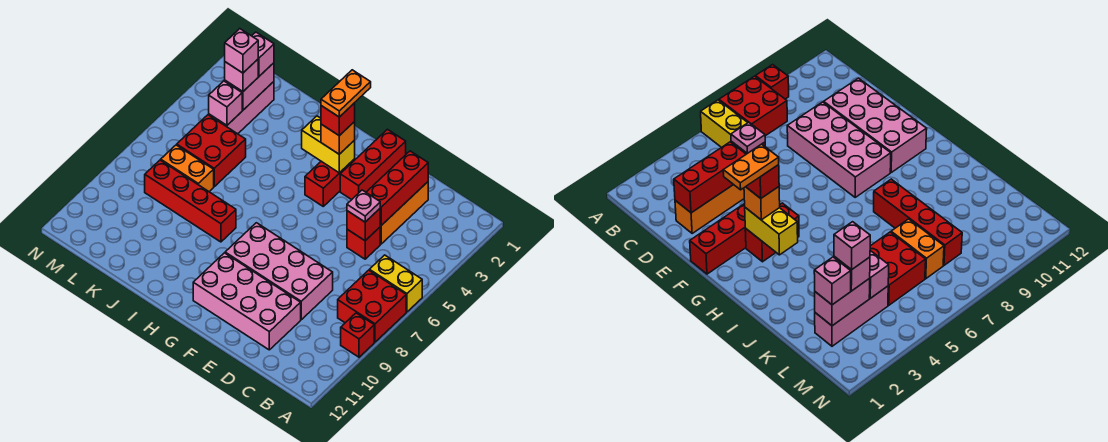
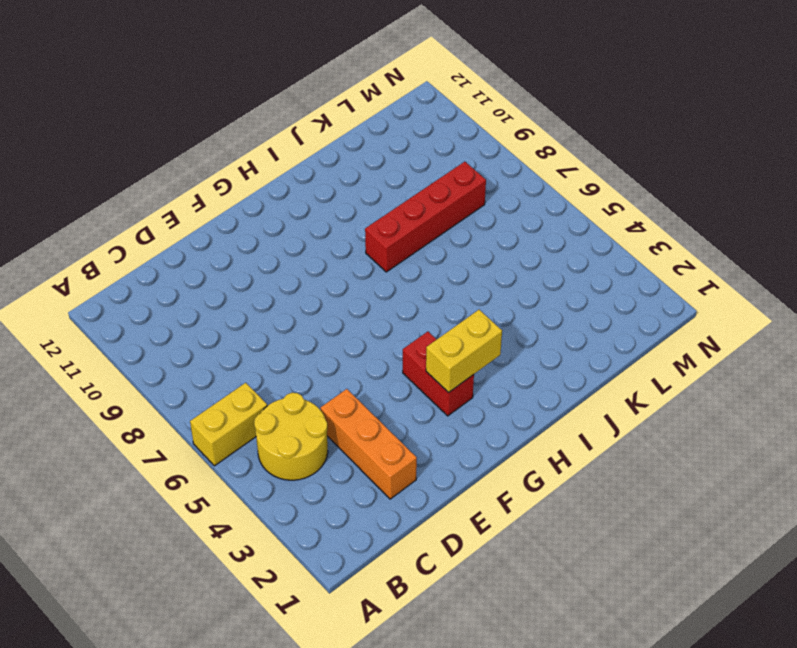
yellow 2x2 round brick [254,393,328,480] -> none
none -> red 2x2 brick [338,270,406,342]
none -> red 1x1 brick [341,313,374,357]
none -> red 1x1 brick [347,227,380,259]

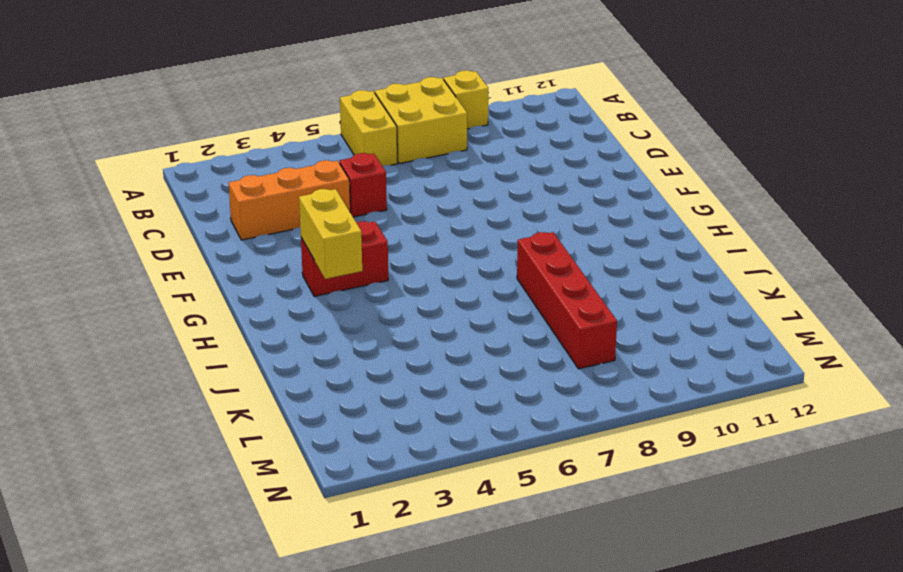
yellow 2x2 brick [375,77,467,164] -> red 2x2 brick [338,270,406,342]
yellow 1x1 brick [444,70,488,129] -> red 1x1 brick [341,313,374,357]
none -> pink 2x4 brick [225,223,333,320]
none -> pink 2x4 brick [193,253,301,350]
none -> red 1x3 brick [340,129,406,200]

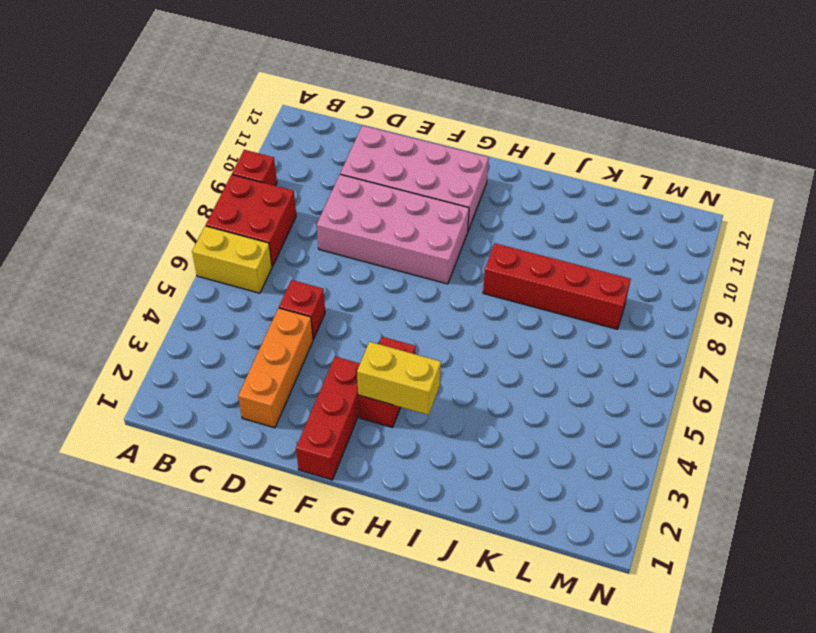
none -> red 2x2 brick [177,115,246,187]
none -> orange 1x2 brick [161,145,214,192]
none -> pink 1x3 brick [209,82,274,134]

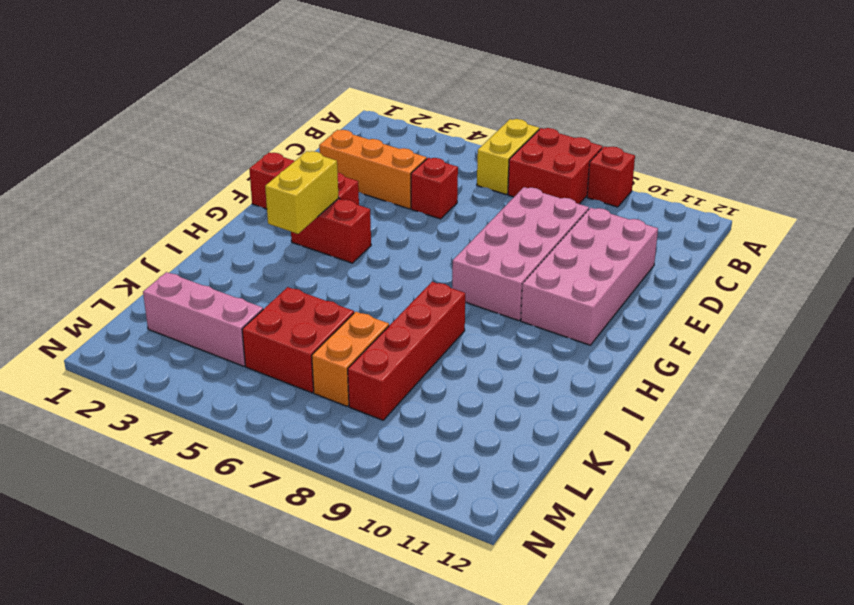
none -> red 1x3 brick [366,151,428,225]
none -> red 1x1 brick [347,209,380,241]
none -> pink 1x2 brick [225,63,274,110]

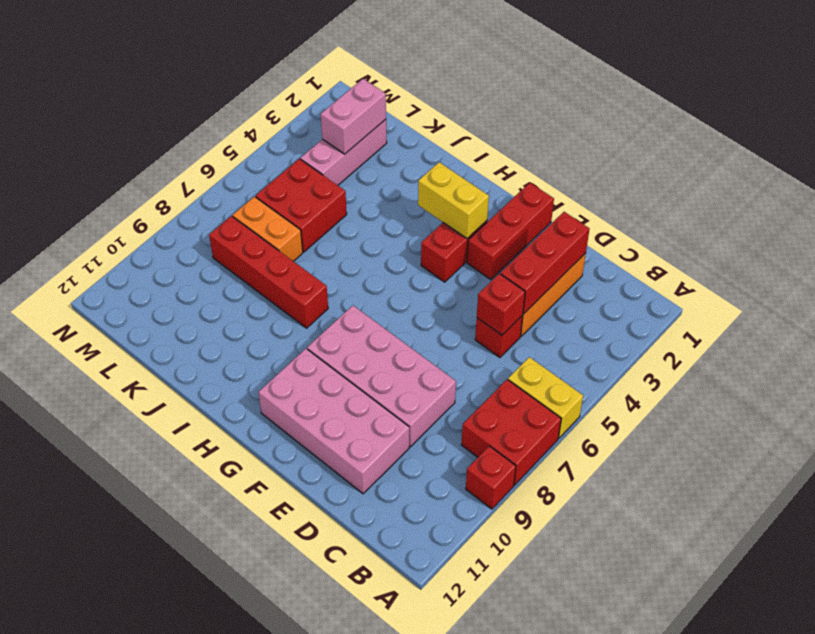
none -> pink 1x1 brick [209,81,242,125]
none -> pink 1x1 plate [347,190,380,222]
none -> orange 1x1 brick [321,122,355,154]

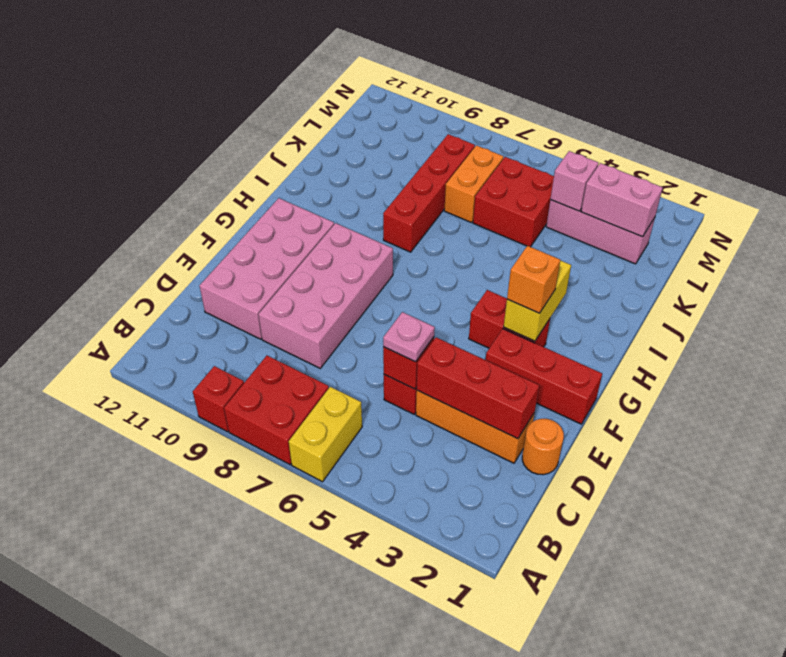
orange 1x1 round brick [522,419,564,475] -> none
none -> pink 1x1 brick [252,32,274,76]
none -> pink 1x1 brick [225,59,258,92]
none -> red 1x1 brick [321,103,355,136]

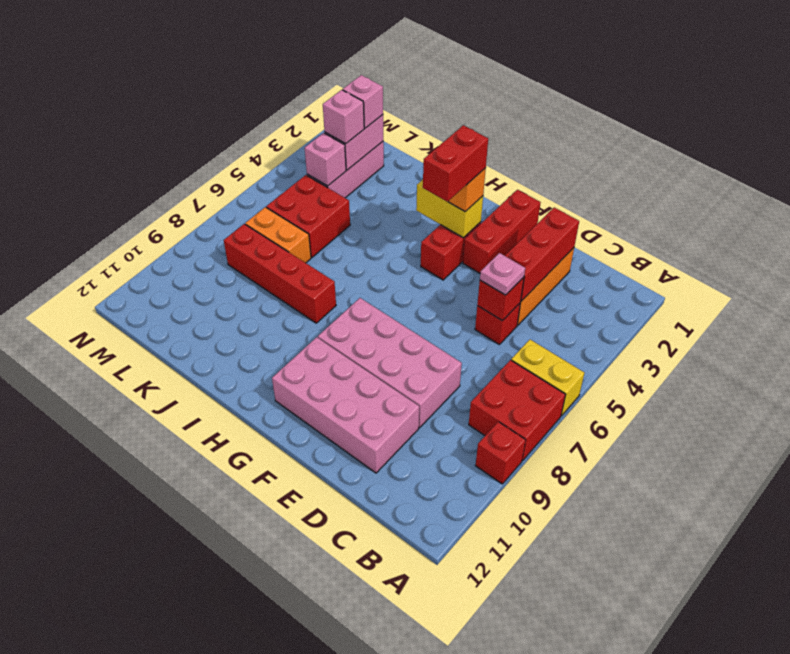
red 1x2 brick [423,125,488,202] -> red 1x1 brick [321,103,355,136]
none -> pink 1x1 brick [225,29,258,73]
none -> orange 1x2 plate [321,70,371,117]

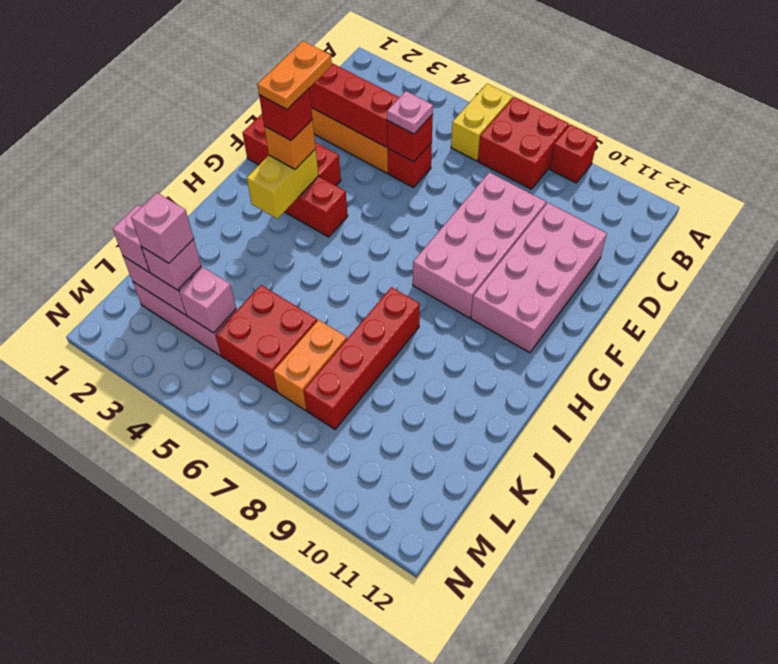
orange 1x2 plate [257,41,332,109] -> orange 1x2 plate turned to [321,70,371,117]

